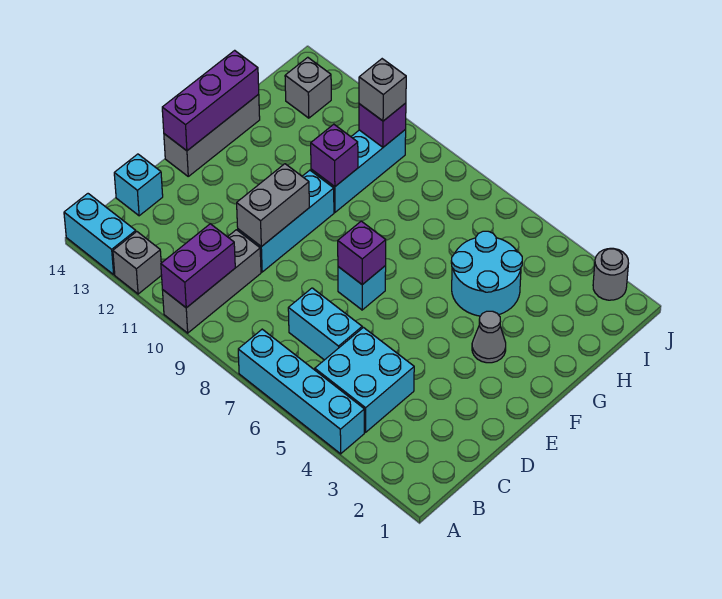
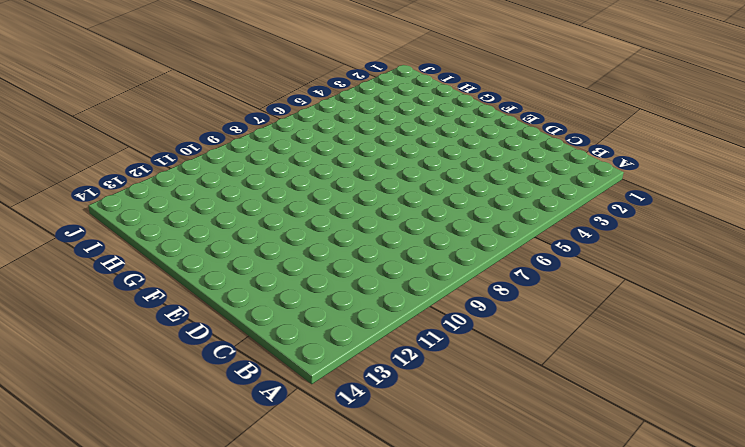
none -> cyan 1x4 brick [238,329,364,454]
none -> grey 1x3 brick [162,230,261,333]
none -> grey 1x1 brick [113,232,161,294]

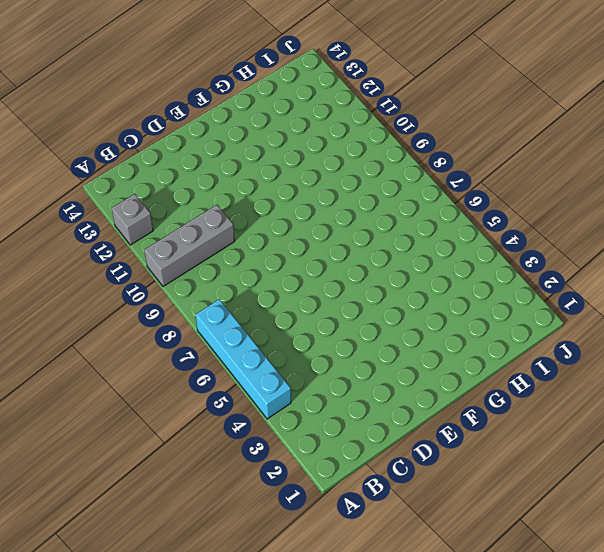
none -> cyan 1x2 brick [64,194,136,274]
none -> cyan 2x2 brick [315,328,414,432]
none -> cyan 1x2 brick [288,288,362,360]

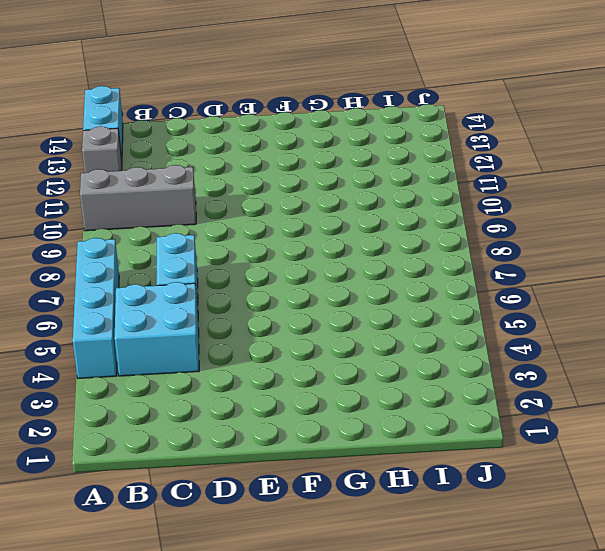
none -> cyan 1x1 brick [114,154,163,216]
none -> cyan 1x3 brick [238,170,334,272]
none -> cyan 1x1 brick [338,266,386,310]

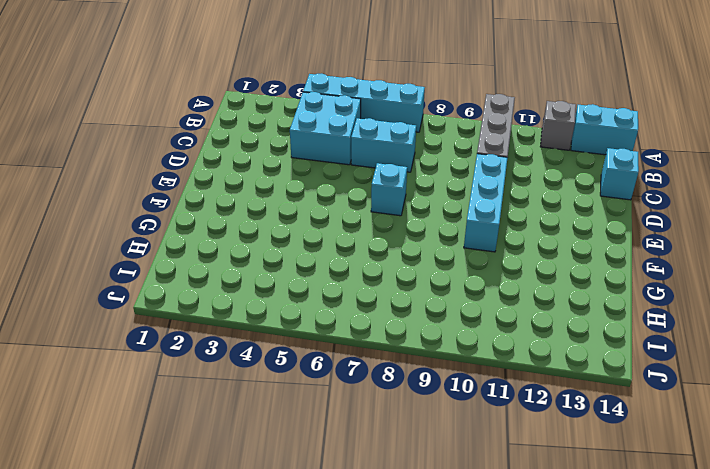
none -> grey 1x3 brick [164,94,260,176]
none -> grey 1x1 cone [472,311,506,363]
none -> cyan 2x2 round brick [451,231,522,316]

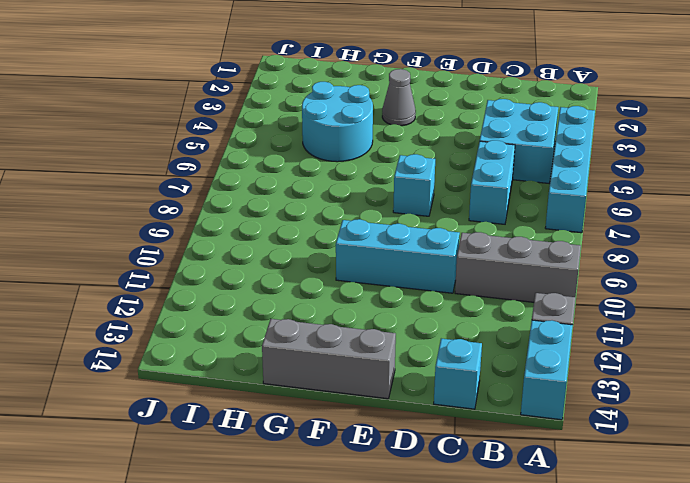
none -> cyan 1x3 brick [311,129,406,212]
none -> grey 1x1 brick [285,57,331,118]
none -> grey 1x1 round brick [593,248,629,300]

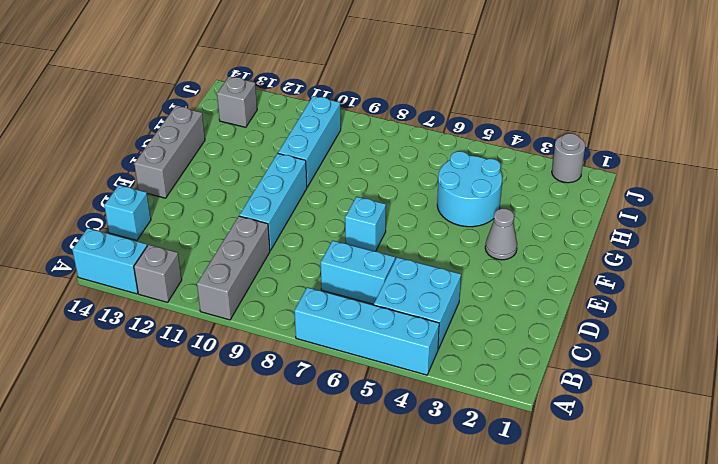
none -> purple 1x2 brick [161,224,235,308]
none -> grey 1x2 brick [237,164,309,247]
none -> purple 1x1 brick [338,221,386,285]

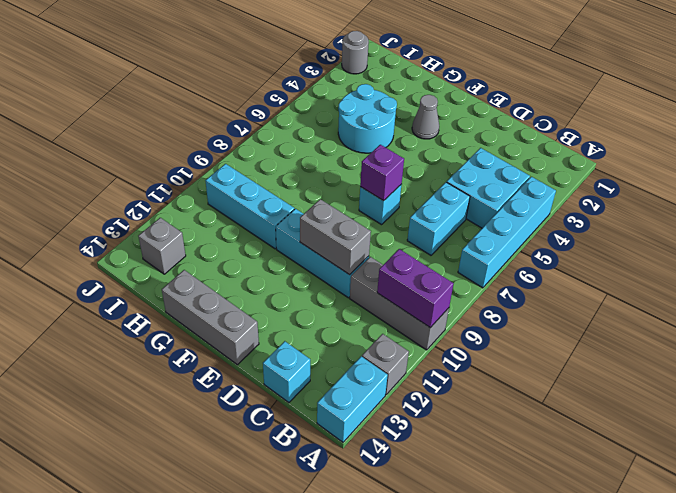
none -> purple 1x3 brick [162,50,259,151]
none -> purple 1x1 brick [311,124,358,187]
none -> purple 1x1 brick [359,103,406,147]

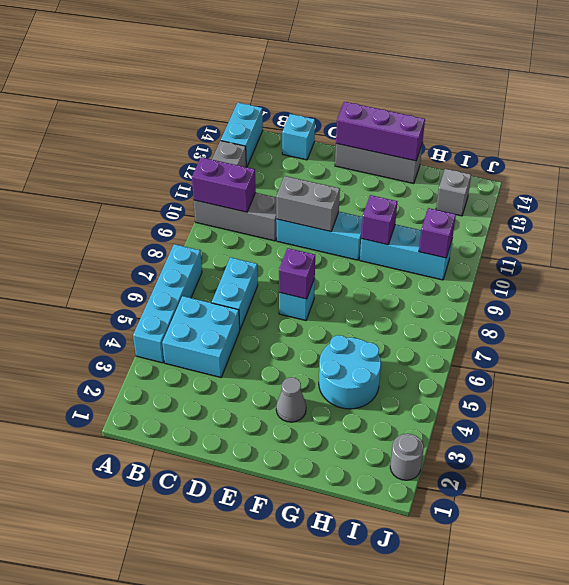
none -> grey 1x1 brick [359,59,406,121]

